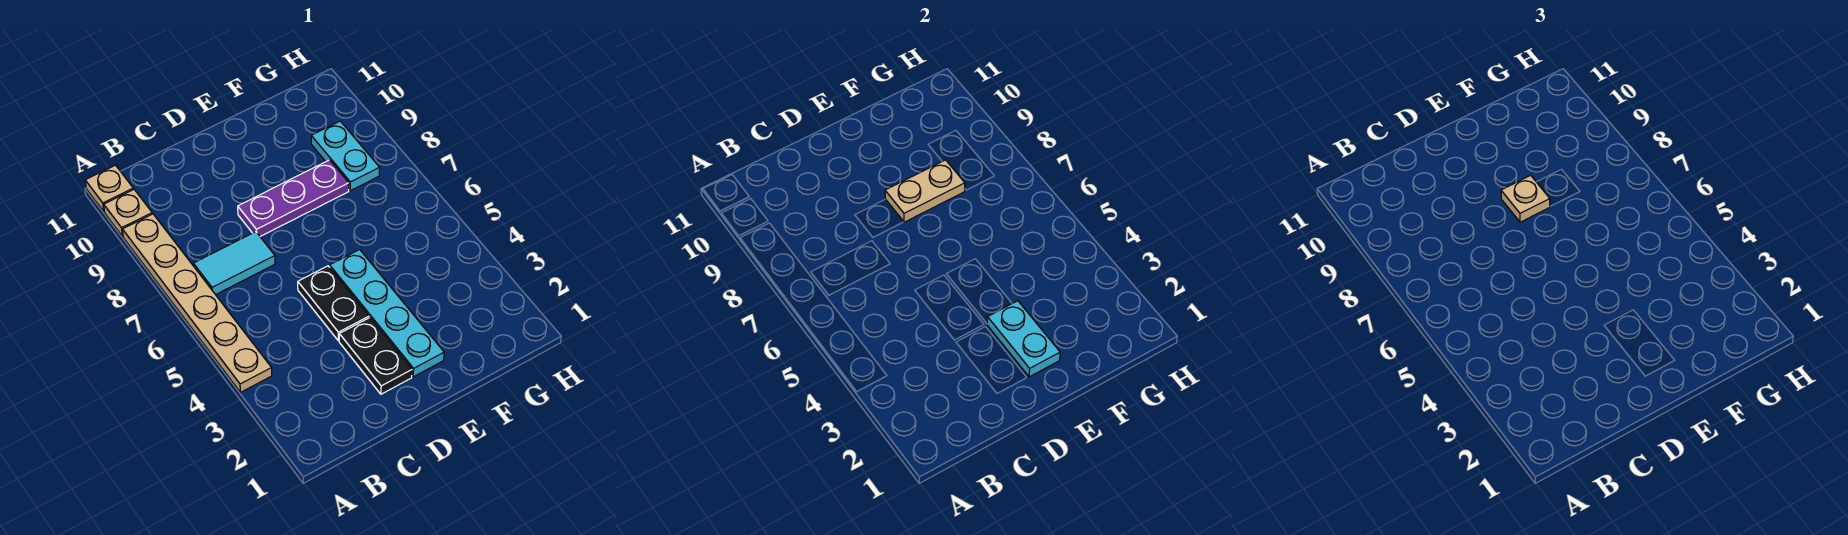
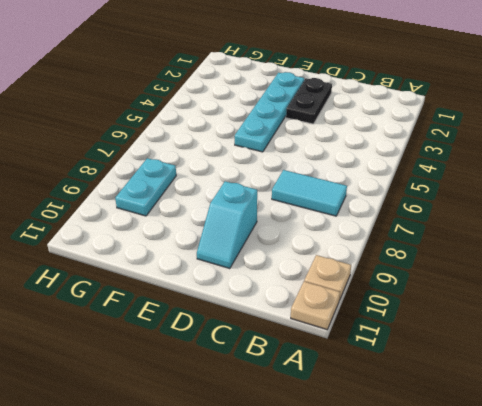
cyan 1x2 slope [197,181,257,268] -> none
none -> tan 1x6 plate [123,214,272,392]
none -> black 1x2 plate [298,266,369,341]
none -> purple 1x3 plate [238,160,349,236]

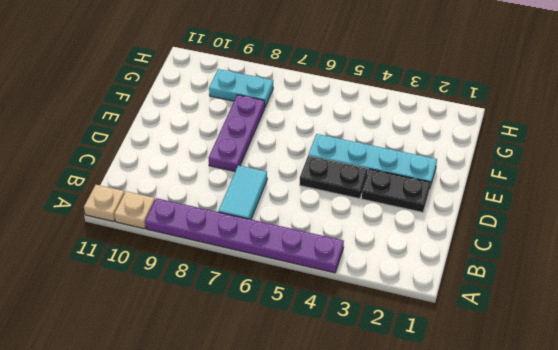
purple 1x6 plate [145,198,344,273] -> tan 1x6 plate [123,214,272,392]
none -> cyan 1x2 plate [987,301,1060,377]
none -> tan 1x2 plate [885,160,965,222]
none -> tan 1x1 plate [1501,175,1550,222]

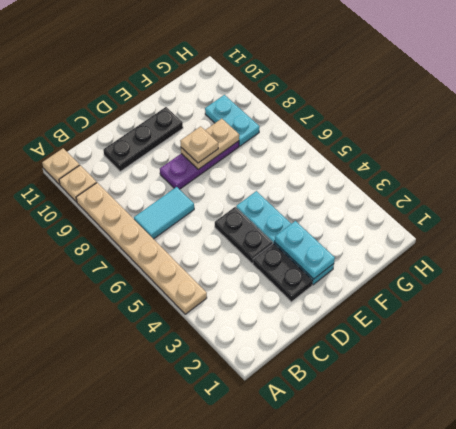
black 1x3 plate [103,107,183,171] -> none

